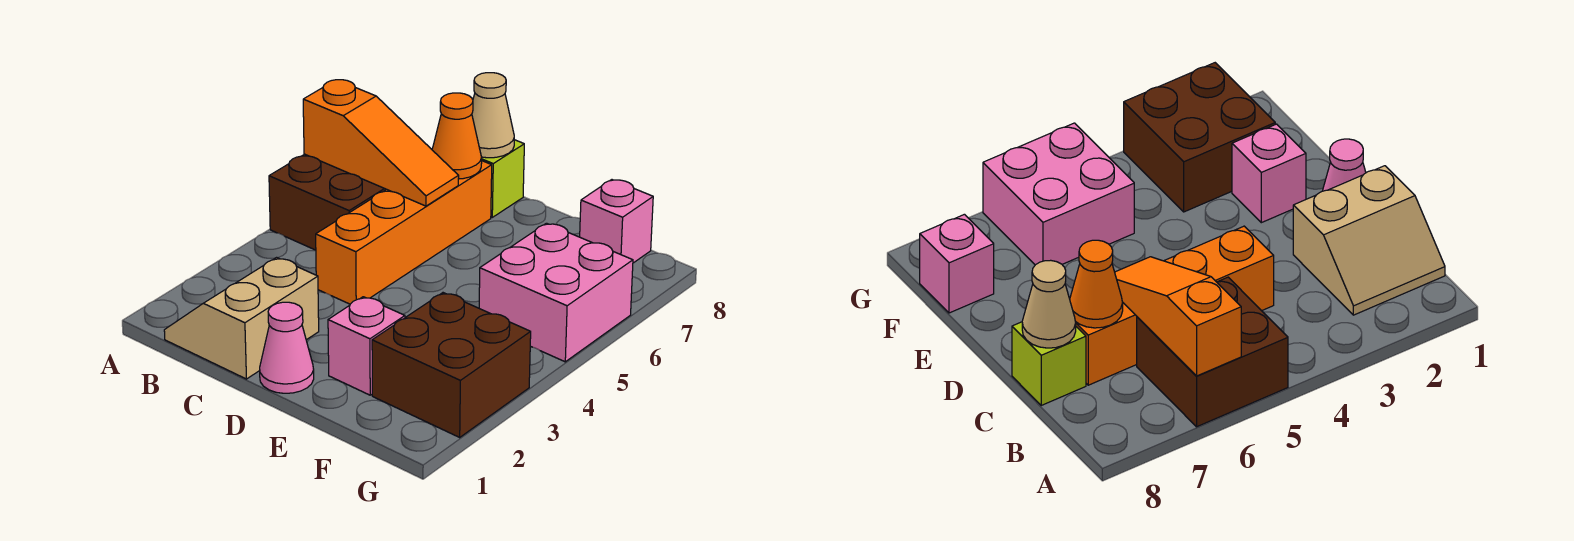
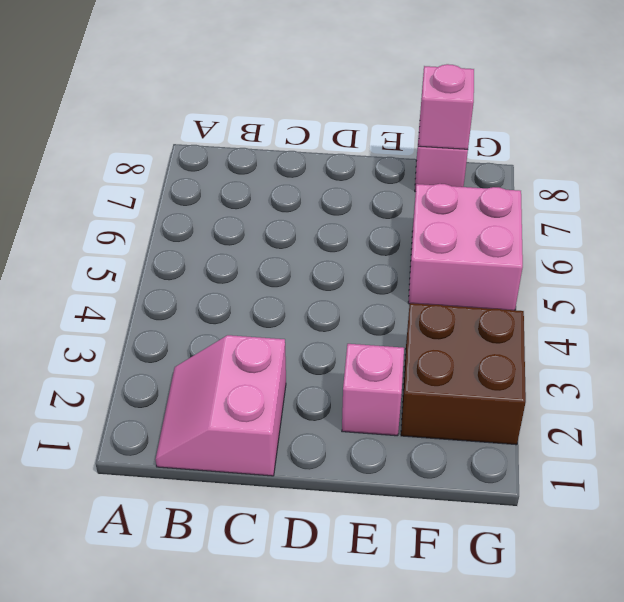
pink 2x2 slope [155,335,286,476] -> tan 2x2 slope [164,258,319,379]
pink 1x1 brick [418,64,474,149] -> none
none -> brown 2x2 brick [269,154,386,250]
none -> orange 1x4 brick [316,161,492,304]
none -> lime 1x1 brick [482,140,524,217]

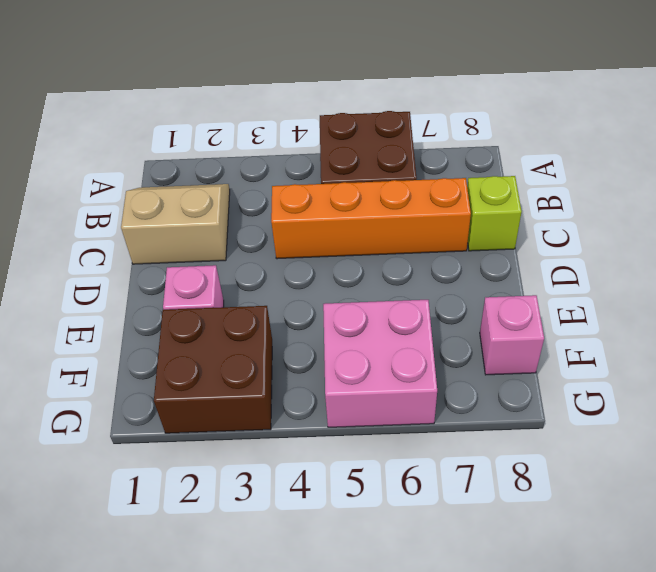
none -> pink 1x1 cone [260,302,314,393]
none -> orange 1x3 slope [303,80,459,206]
none -> orange 1x1 cone [432,93,482,179]

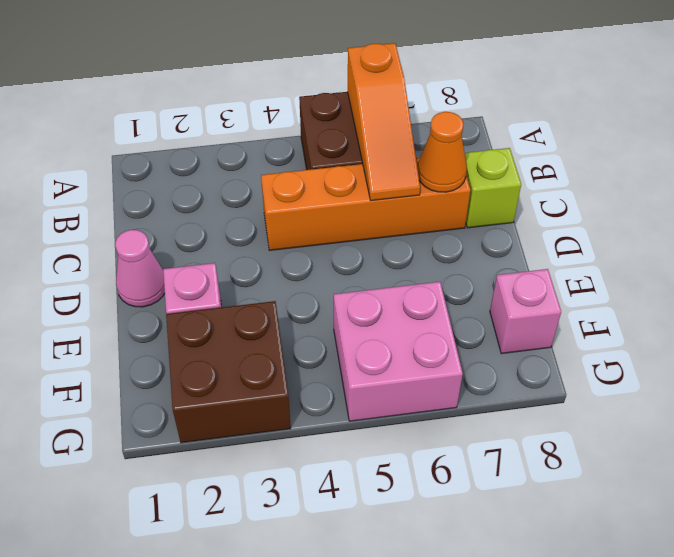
none -> tan 2x2 slope [164,258,319,379]
none -> tan 1x1 cone [472,73,514,158]

